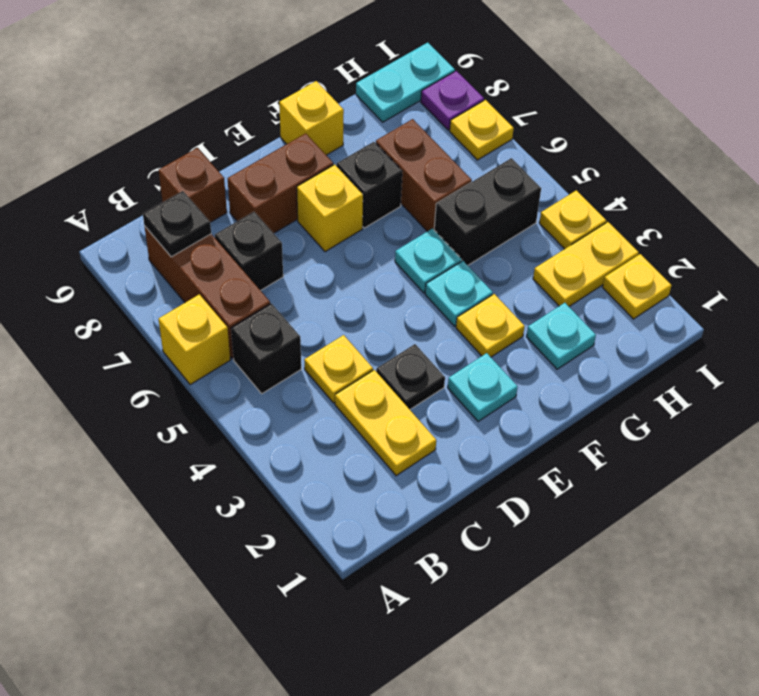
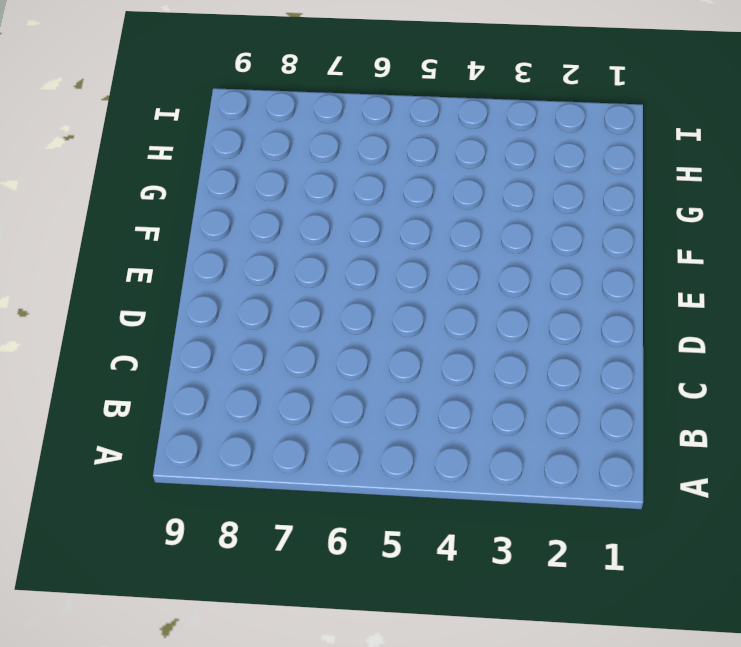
none -> yellow 1x1 brick [159,294,230,385]
none -> black 1x1 brick [231,303,301,394]
none -> brown 1x3 brick [144,226,270,359]

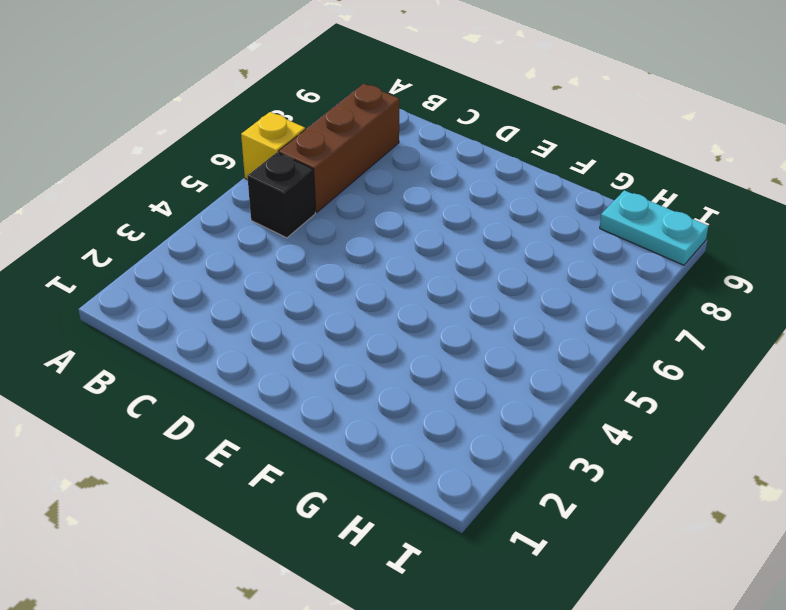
none -> yellow 1x2 plate [335,370,436,476]
none -> yellow 1x1 plate [304,335,373,403]
none -> black 1x1 brick [215,212,283,291]

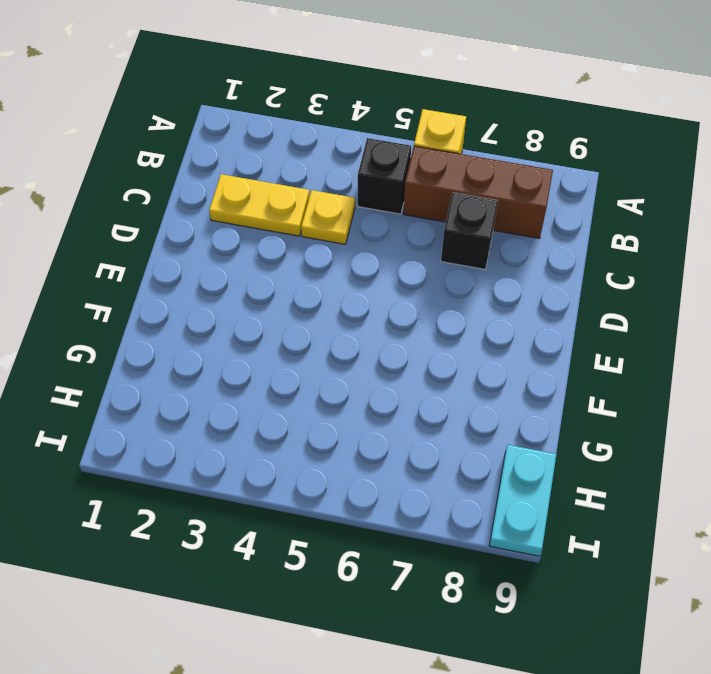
none -> brown 1x1 brick [159,148,227,222]
none -> black 1x1 plate [376,344,445,409]
none -> brown 1x2 brick [228,133,333,233]

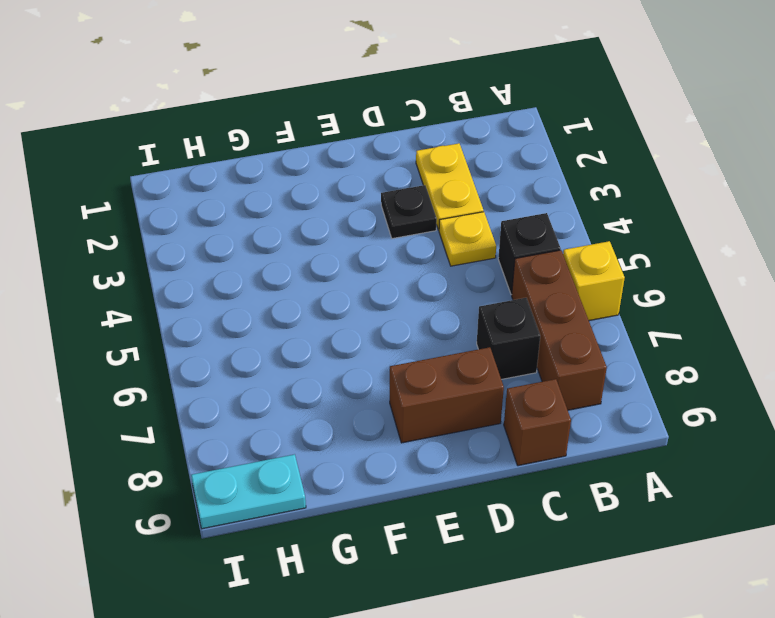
none -> cyan 1x1 plate [448,353,518,422]
none -> yellow 1x1 brick [297,165,363,252]
none -> yellow 1x1 plate [456,294,525,357]

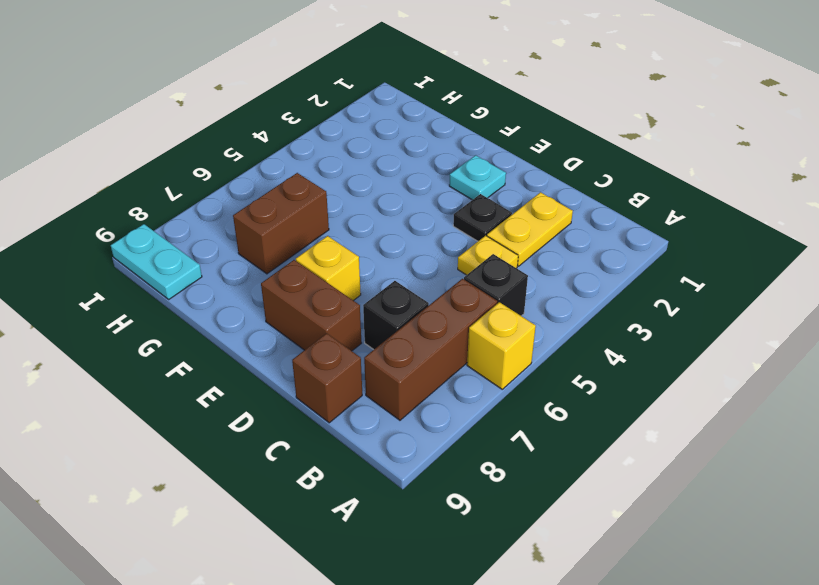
none -> yellow 1x1 plate [456,294,525,357]
none -> cyan 1x1 plate [425,261,493,326]
none -> cyan 1x1 plate [395,228,462,293]

